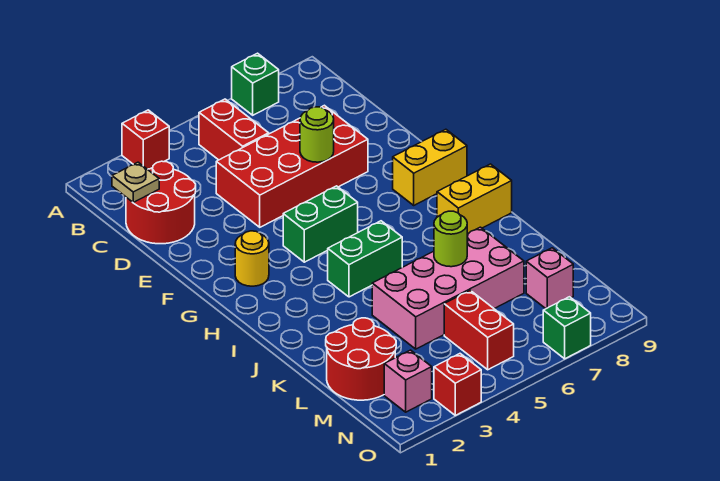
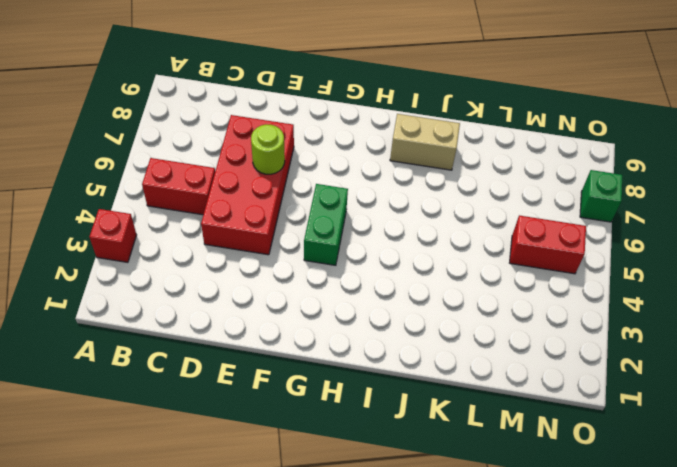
tan 1x2 brick [390,114,460,170] -> yellow 1x2 brick [437,164,512,234]
none -> green 1x1 brick [232,53,279,115]
none -> red 2x2 round brick [126,161,196,244]
none -> yellow 1x1 round brick [235,231,269,286]

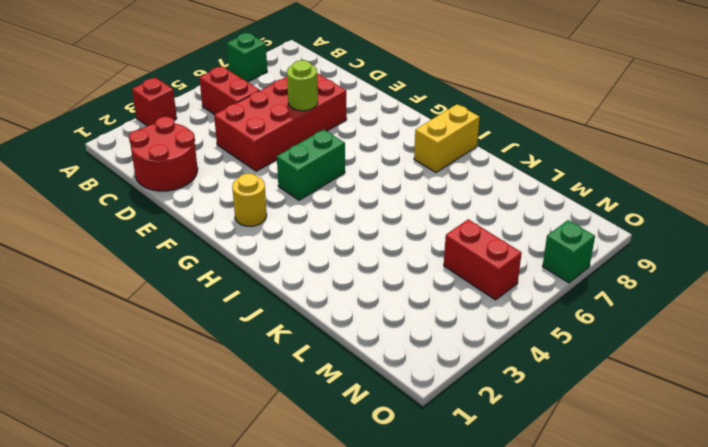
none -> yellow 1x2 brick [393,129,467,205]
none -> green 1x2 brick [328,221,402,297]
none -> pink 2x4 brick [372,227,524,349]

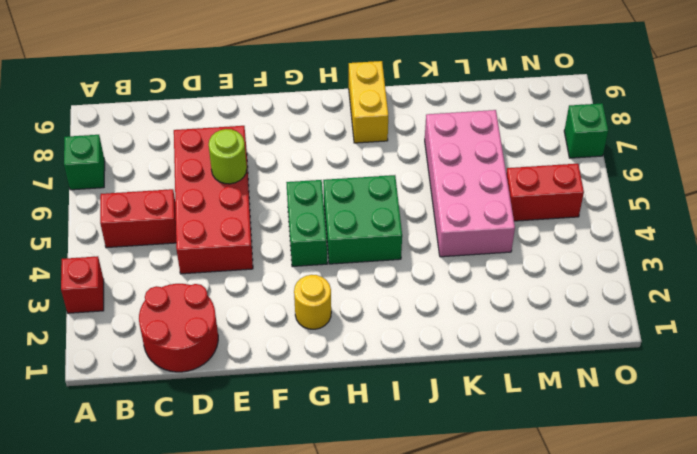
green 2x2 brick [323,175,402,264] -> green 1x2 brick [328,221,402,297]
none -> yellow 1x2 brick [393,129,467,205]
none -> red 2x2 round brick [326,318,396,400]
none -> pink 1x1 brick [526,248,573,309]

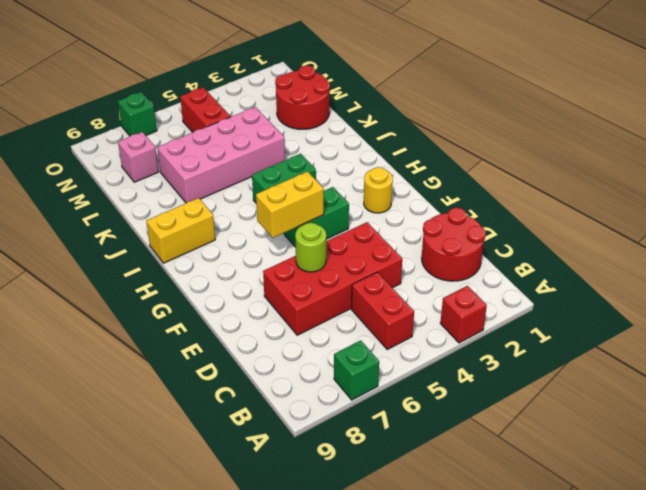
yellow 1x2 brick [256,171,324,238] -> yellow 1x2 brick moved to [393,129,467,205]
none -> pink 1x1 brick [384,350,432,412]
none -> red 1x1 brick [434,354,481,415]
none -> tan 1x1 plate [112,162,159,202]

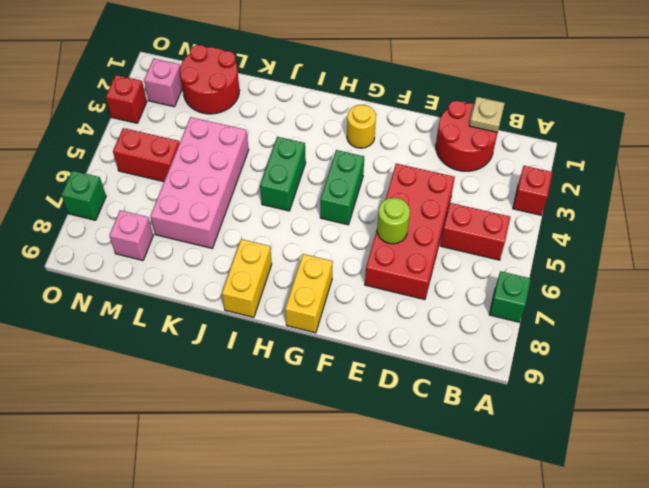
none -> lime 1x1 round brick [434,211,467,267]

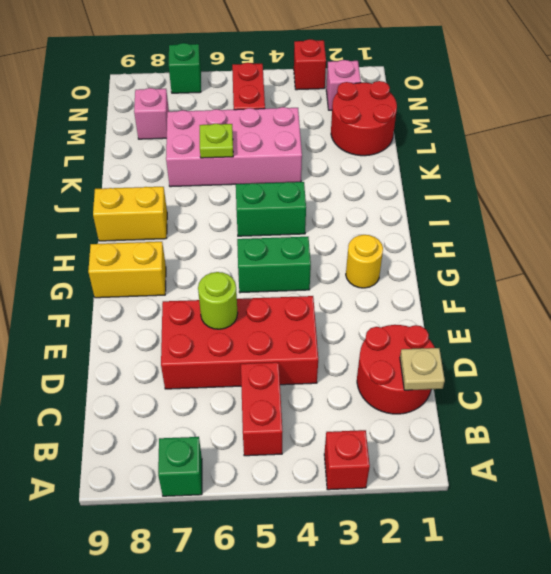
lime 1x1 plate [200,124,233,158] -> lime 1x1 round brick [434,211,467,267]

